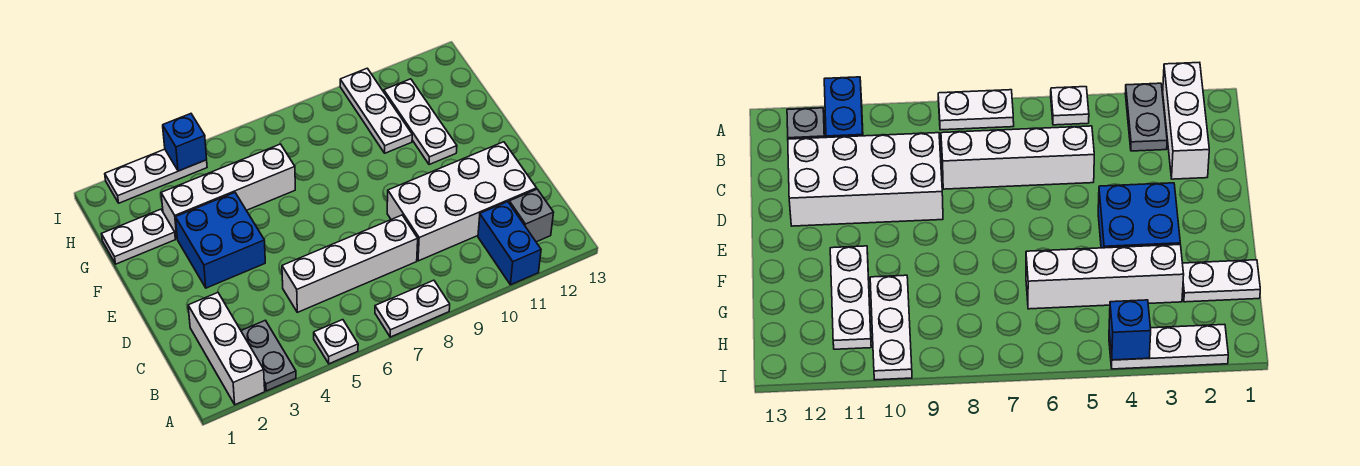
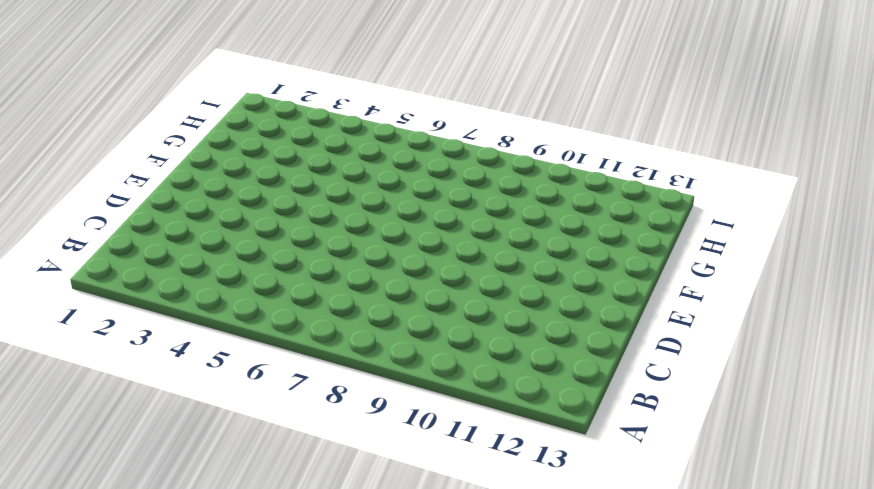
none -> white 1x3 brick [188,293,265,405]
none -> grey 1x2 plate [241,320,296,391]
none -> white 1x1 plate [314,320,358,364]

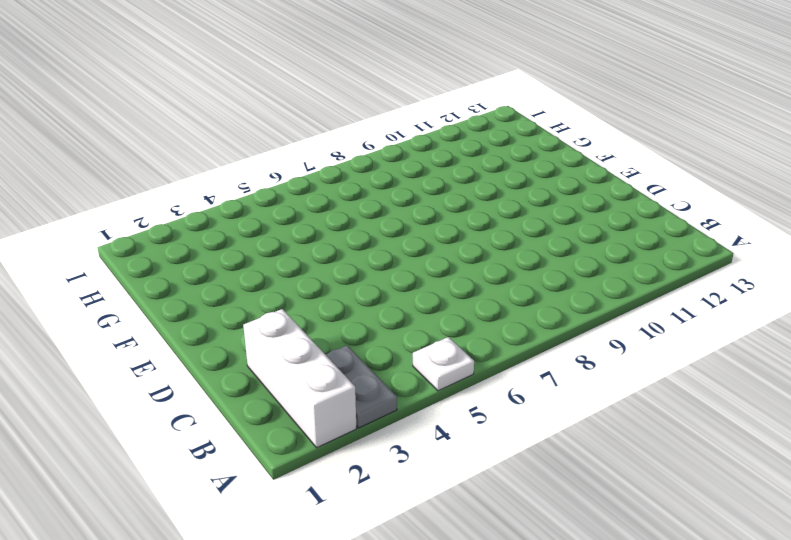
none -> white 1x2 plate [375,280,450,337]
none -> blue 1x2 brick [478,202,541,285]
none -> grey 1x1 brick [509,189,554,242]

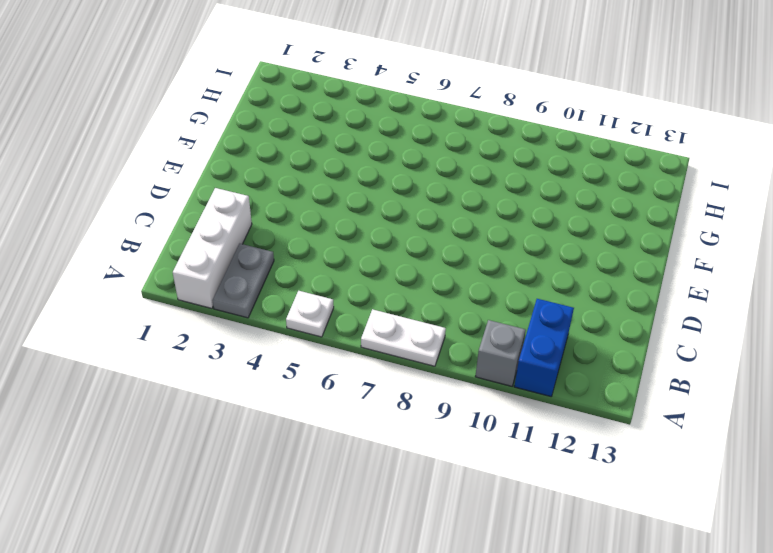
grey 1x1 brick [475,320,525,386] -> grey 1x1 brick moved to [509,189,554,242]
none -> white 1x4 brick [282,215,418,312]
none -> white 2x4 brick [387,142,537,261]
none -> blue 2x2 brick [175,193,265,288]

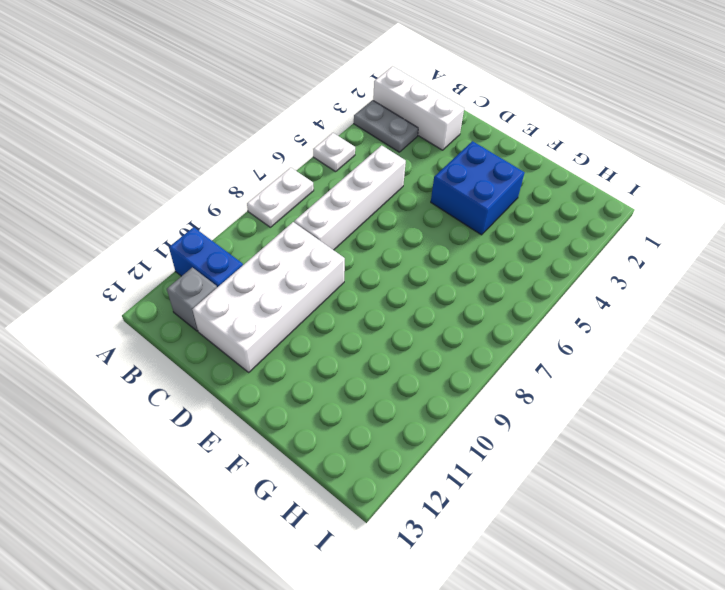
none -> white 1x3 plate [384,79,457,165]
none -> white 1x2 plate [102,209,175,264]
none -> white 1x4 brick [161,144,295,238]

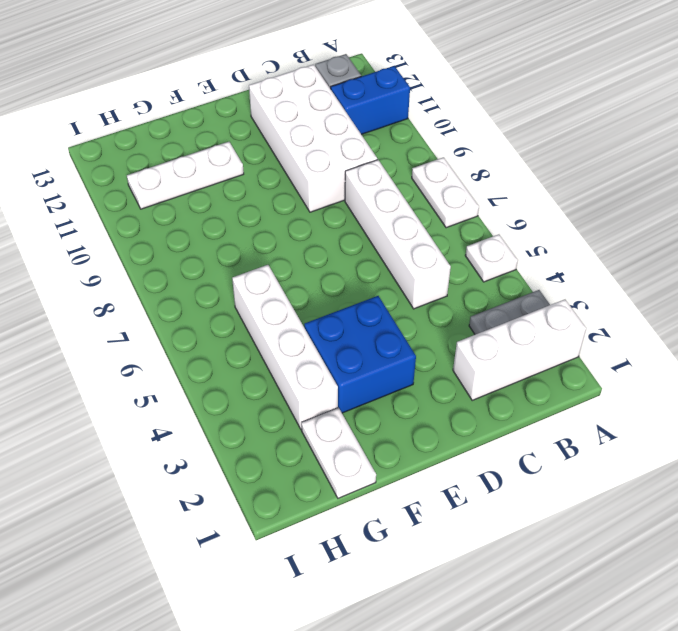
none -> white 1x3 plate [340,68,412,153]
none -> white 1x3 plate [105,149,207,203]
none -> blue 1x1 brick [163,114,207,171]

